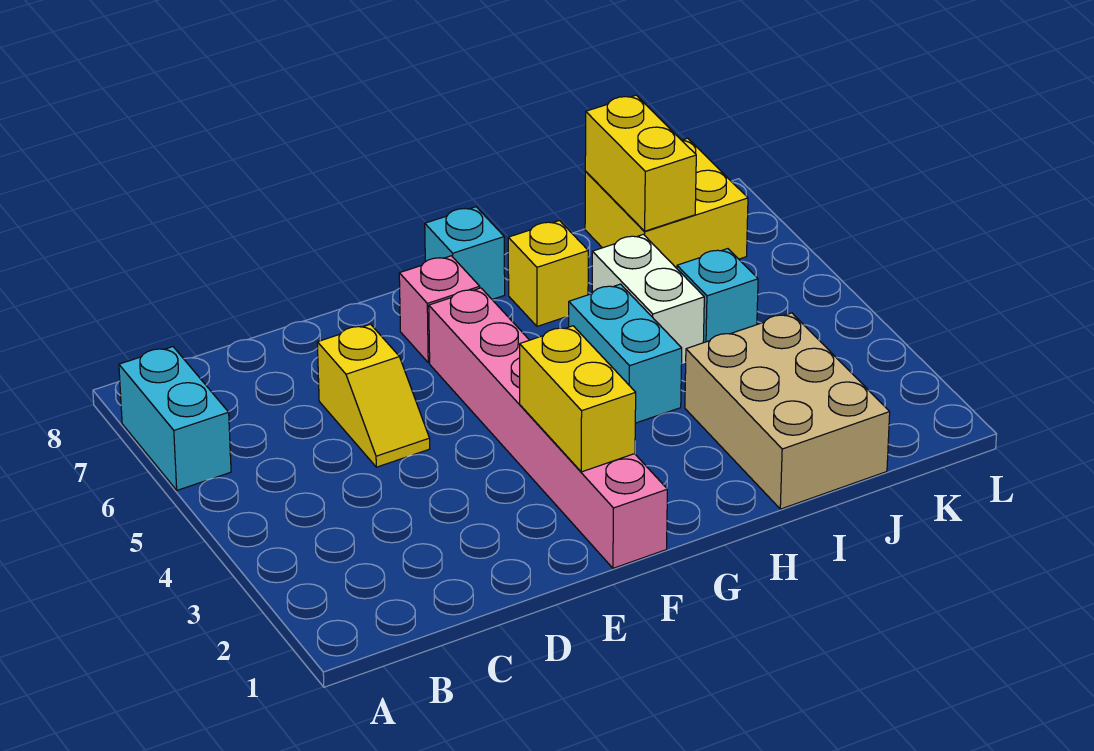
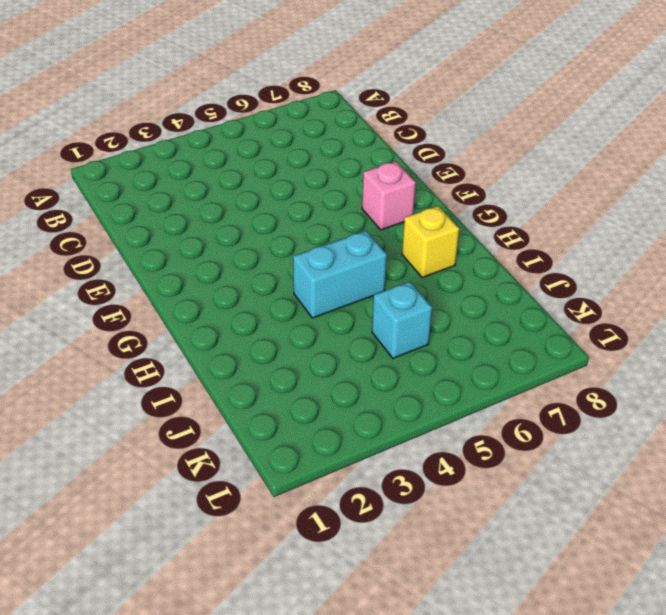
none -> cyan 1x2 brick [119,347,231,490]
none -> yellow 1x2 slope [317,324,430,467]
none -> pink 1x6 brick [429,288,667,568]

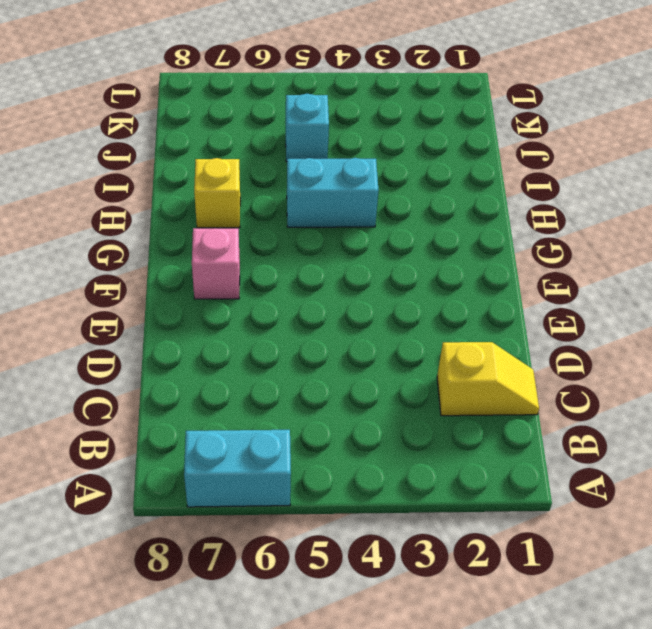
yellow 1x2 slope [437,342,539,416] -> yellow 1x2 slope moved to [317,324,430,467]
none -> pink 1x6 brick [429,288,667,568]
none -> cyan 1x1 brick [425,207,505,299]
none -> tan 2x3 brick [685,313,890,509]

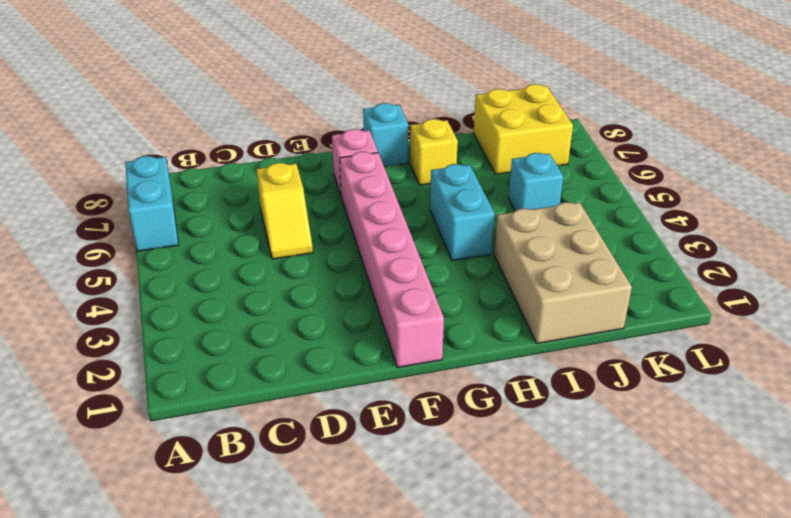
none -> white 1x2 brick [592,234,704,363]
none -> yellow 1x2 brick [520,326,636,472]
none -> yellow 1x2 brick [585,95,696,231]

